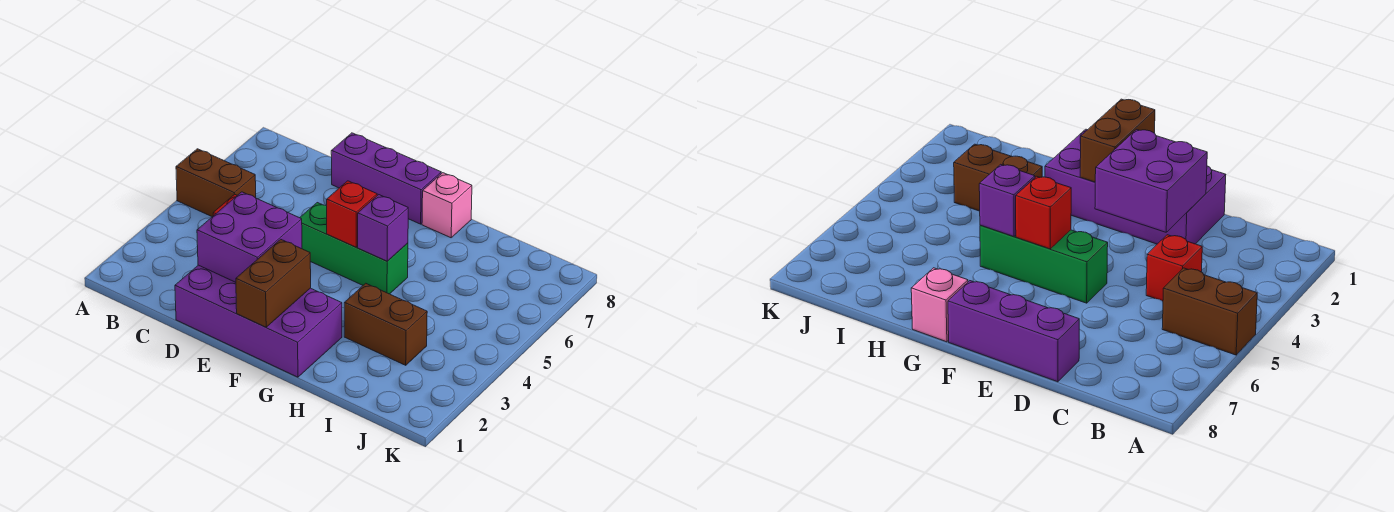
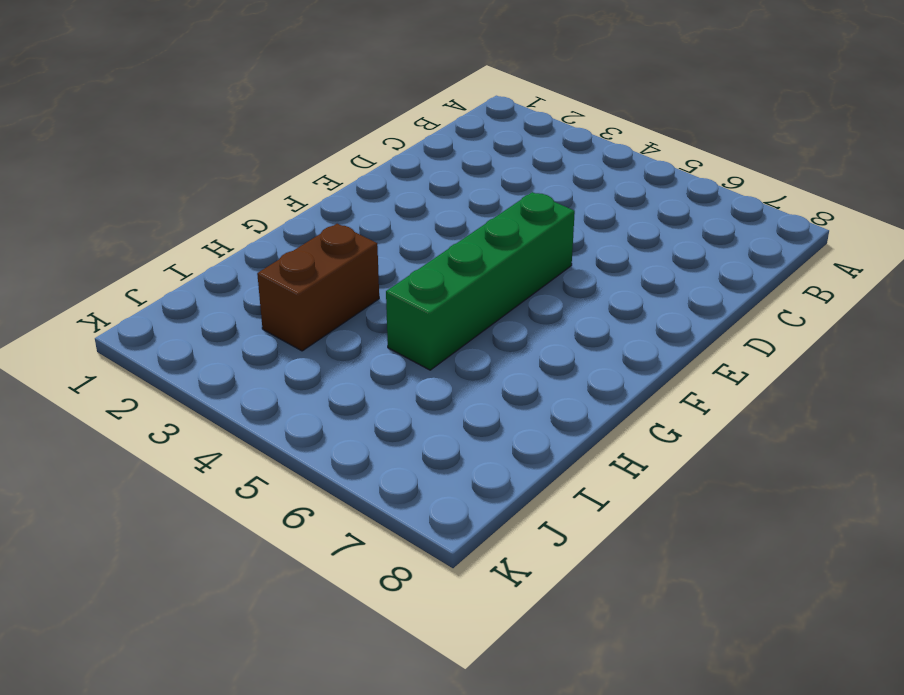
green 1x4 brick [386,192,575,370] -> green 1x3 brick [300,203,408,294]
none -> brown 1x2 brick [176,149,256,217]
none -> red 1x1 brick [1146,235,1202,301]

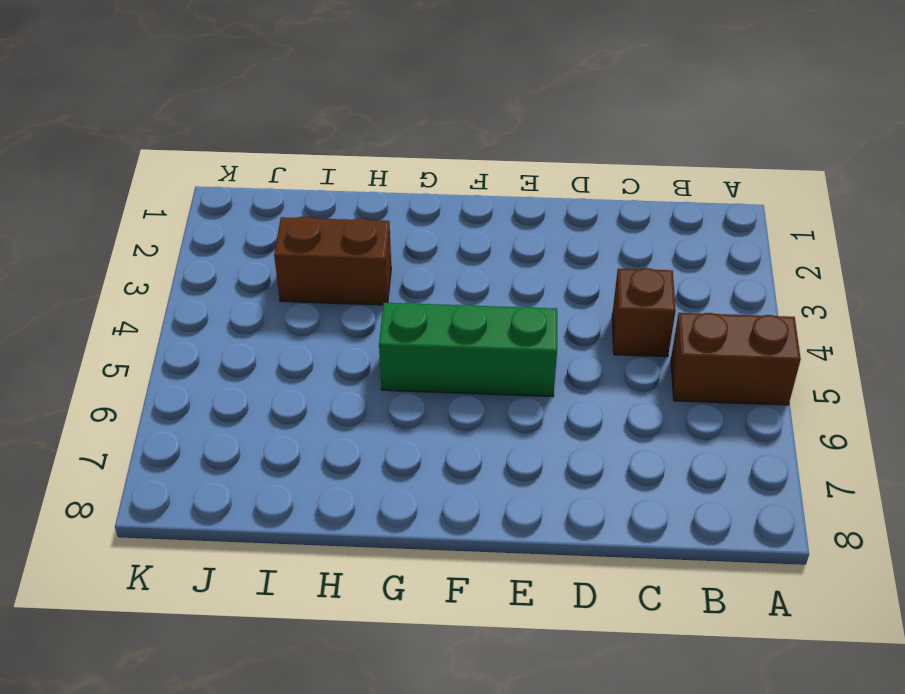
brown 1x1 brick [612,268,676,357] -> red 1x1 brick [1146,235,1202,301]
none -> purple 2x4 brick [175,265,342,377]
none -> purple 1x3 brick [331,133,441,224]

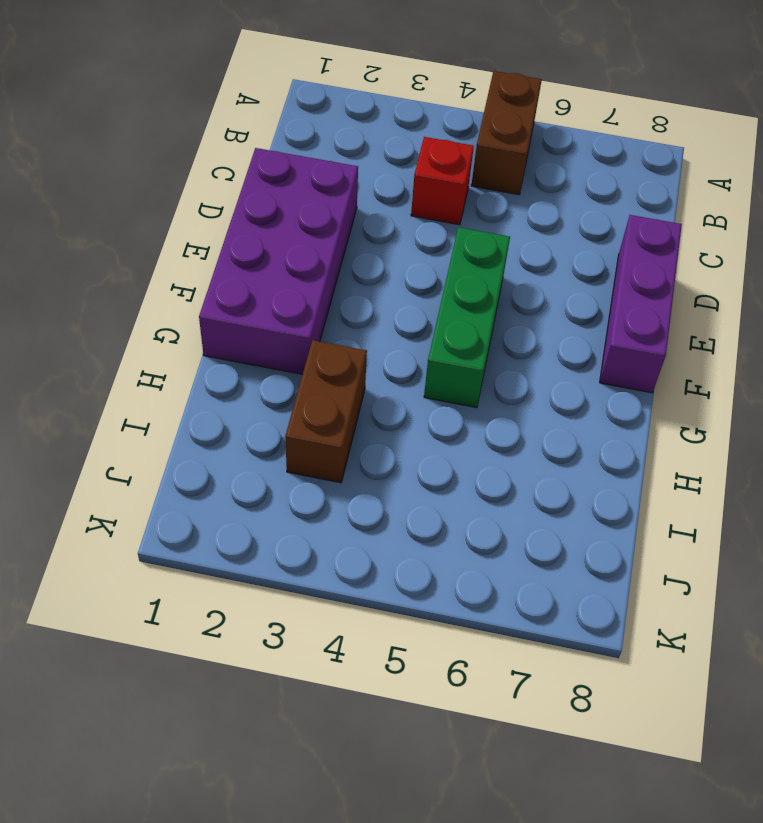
none -> pink 1x1 brick [422,173,472,238]
none -> purple 2x2 brick [197,192,302,282]

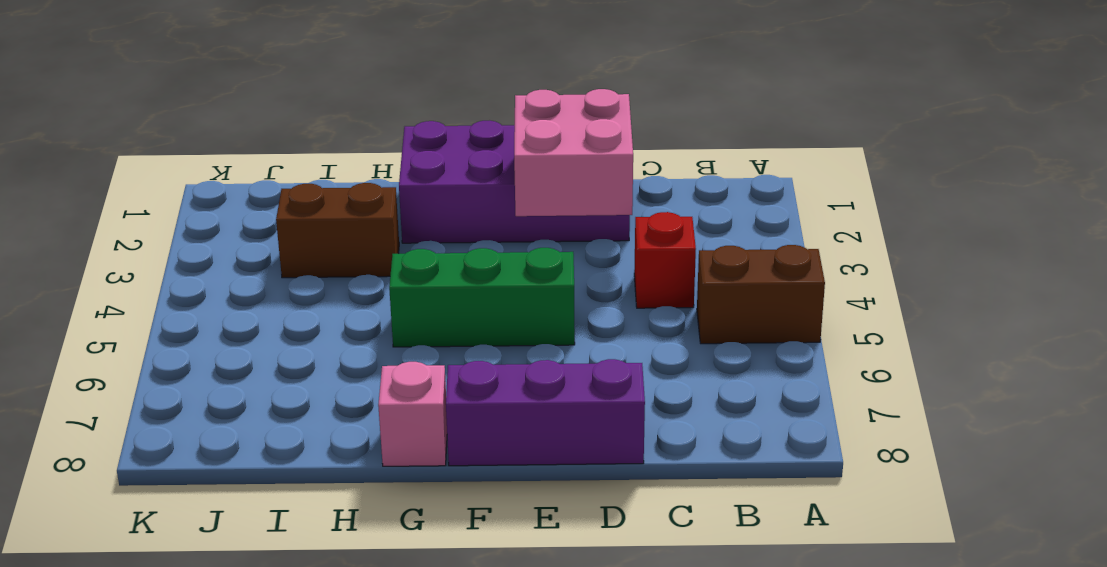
pink 2x2 brick [514,89,633,216] -> purple 2x2 brick [197,192,302,282]
none -> brown 1x2 brick [236,239,311,327]
none -> red 1x1 brick [327,181,377,247]

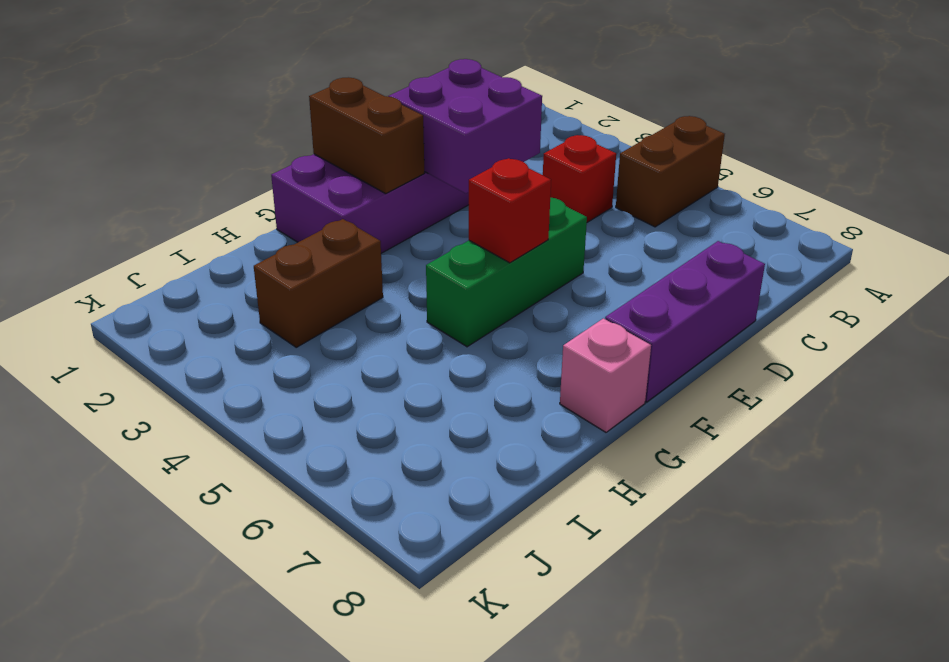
none -> purple 1x1 brick [358,195,408,261]

